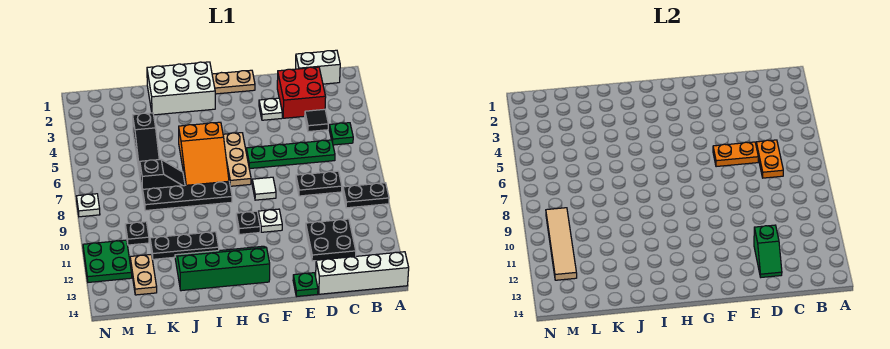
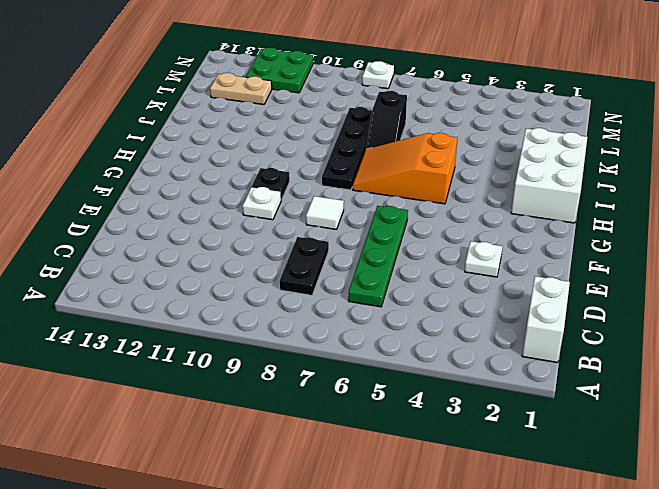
none -> black 1x2 plate [343,183,389,208]
none -> white 1x4 brick [316,252,409,294]
none -> green 1x1 plate [329,123,353,145]
none -> red 2x2 brick [277,67,326,118]

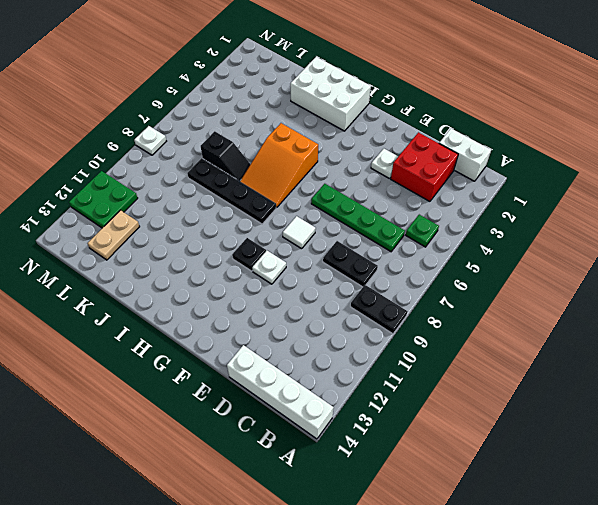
none -> black 1x1 tile [305,109,328,132]
none -> black 2x2 plate [306,219,356,261]
none -> green 1x1 plate [293,273,318,296]
none -> tan 1x2 plate [212,70,255,94]

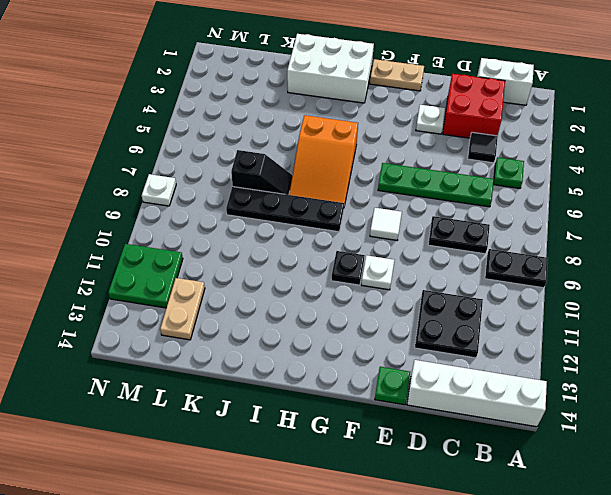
none -> tan 1x3 plate [223,133,251,186]
none -> green 2x4 slope [175,246,270,291]
none -> black 1x3 plate [150,232,219,259]
none -> black 1x3 slope [133,113,159,174]

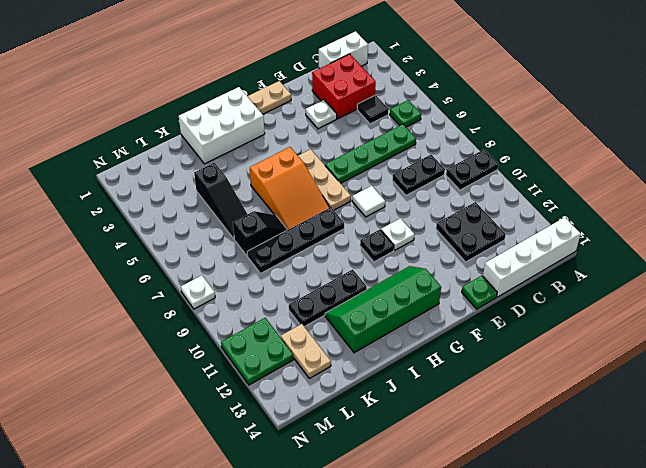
none -> black 1x1 plate [125,222,149,245]
none -> orange 1x2 plate [756,140,783,178]
none -> orange 1x2 plate [713,142,758,167]
none -> green 1x2 slope [754,225,782,277]

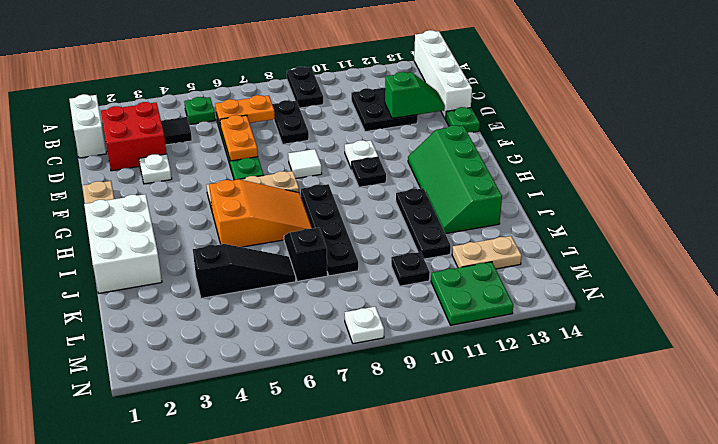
none -> tan 1x4 tile [546,208,577,280]

